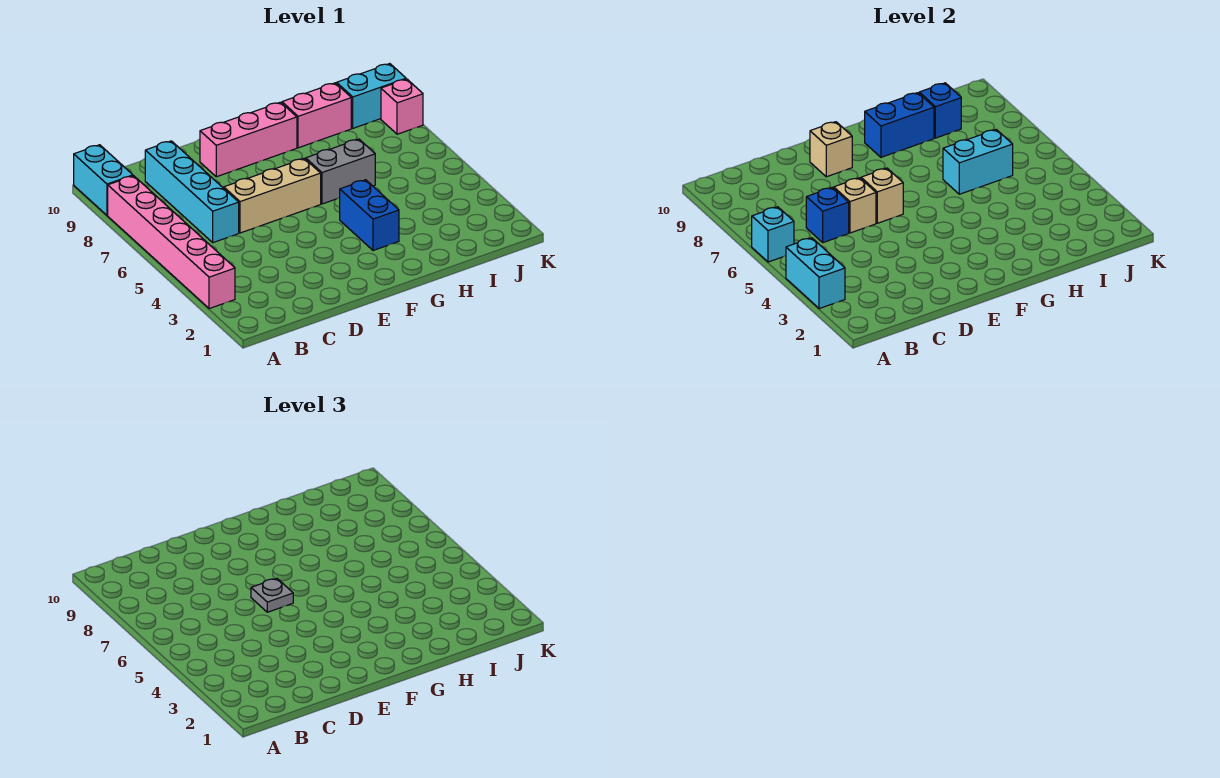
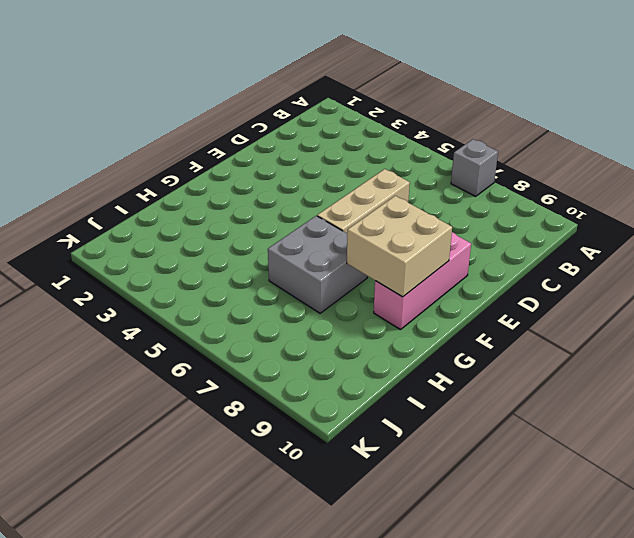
grey 1x1 brick [451,139,498,196] -> pink 1x6 brick [108,176,235,309]
tan 2x2 brick [347,196,452,297] -> blue 1x2 brick [865,93,934,157]
grey 2x2 brick [268,216,367,313] -> grey 1x2 brick [306,139,375,204]
none -> cyan 1x2 brick [74,145,133,215]
none -> cyan 1x4 brick [145,141,239,243]
none -> blue 1x2 brick [340,180,399,251]

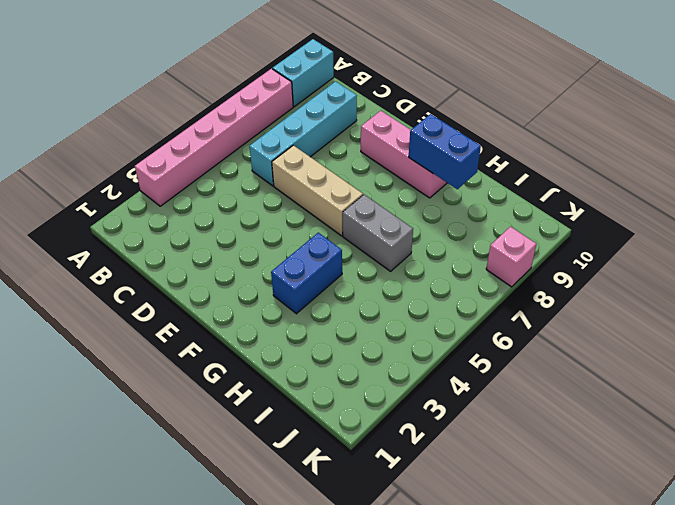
none -> pink 1x2 brick [282,83,351,148]
none -> cyan 1x2 brick [337,64,406,128]
none -> cyan 1x2 brick [786,238,845,309]

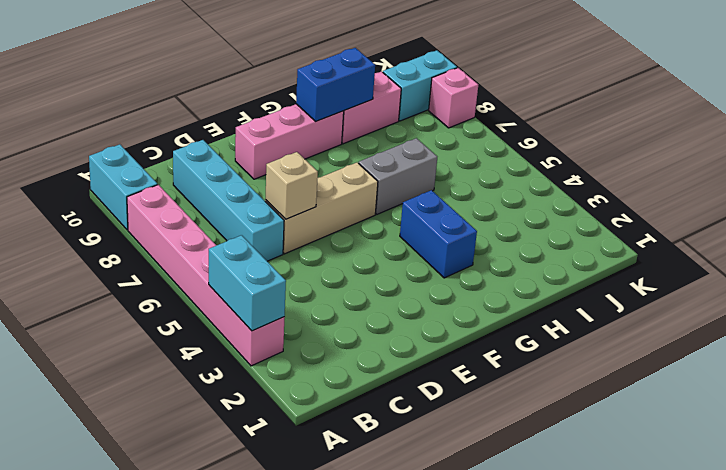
none -> cyan 1x1 brick [752,207,794,262]
none -> blue 1x1 brick [806,187,849,243]
none -> tan 1x1 brick [861,168,903,223]

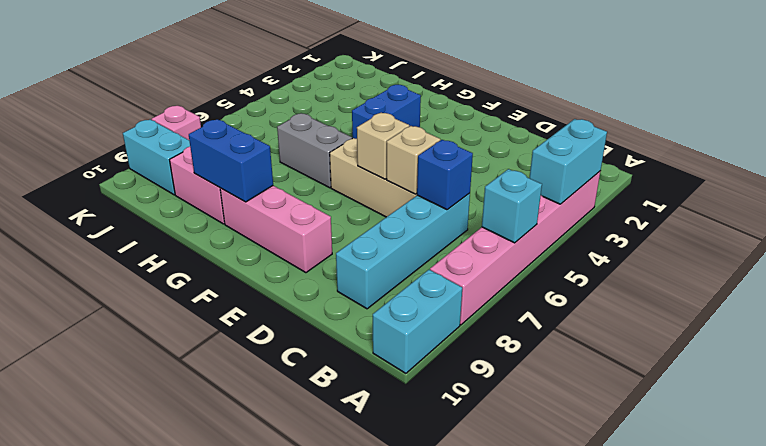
none -> tan 1x1 brick [810,122,852,177]
none -> cyan 1x2 brick [943,129,1013,194]
none -> blue 1x1 brick [919,83,961,138]

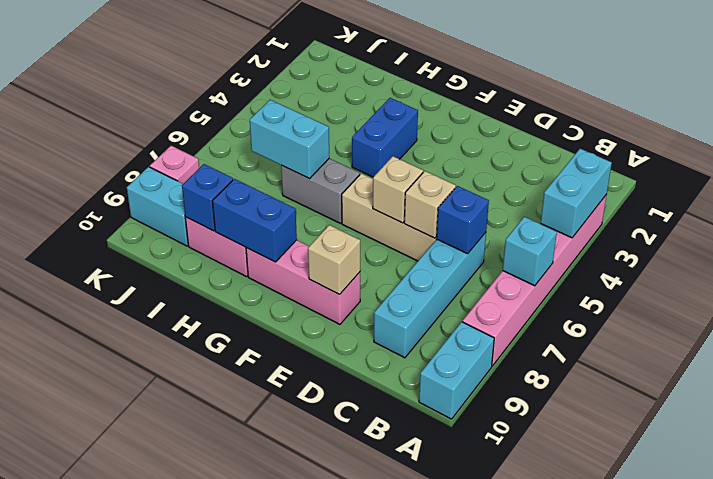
none -> grey 1x1 plate [251,578,293,612]

